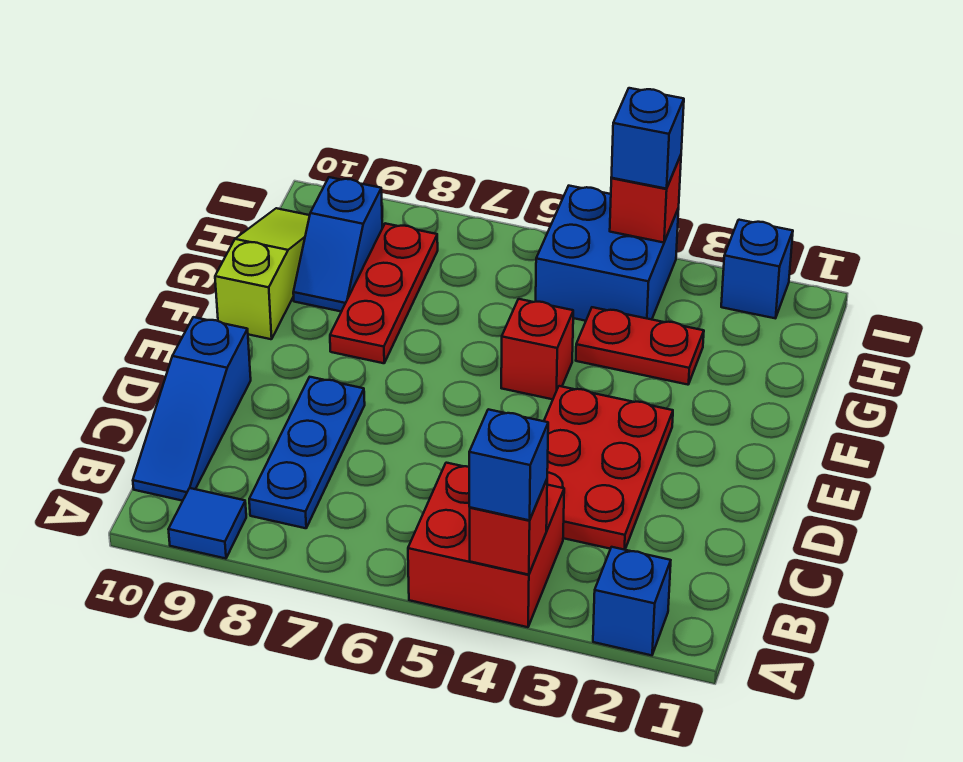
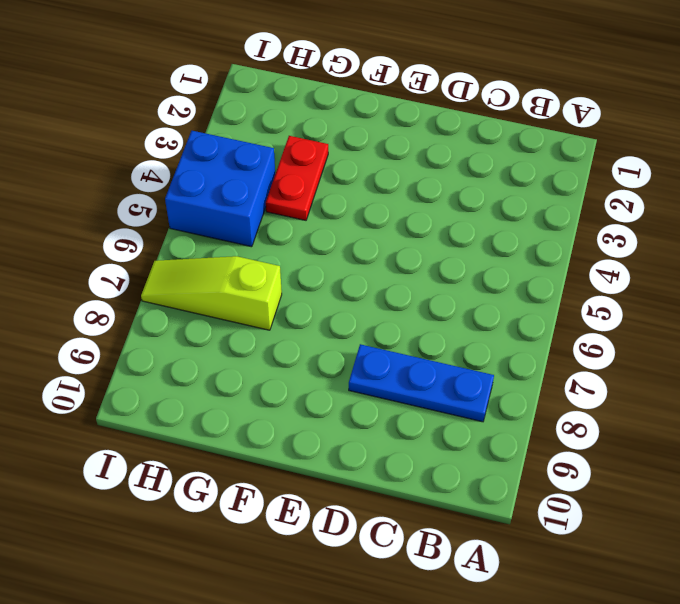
lime 1x3 slope [141,256,282,330] -> lime 1x3 slope moved to [215,208,310,339]
none -> blue 1x1 brick [593,547,671,655]
none -> red 2x2 brick [408,463,564,627]
none -> blue 1x1 tile [168,488,246,559]

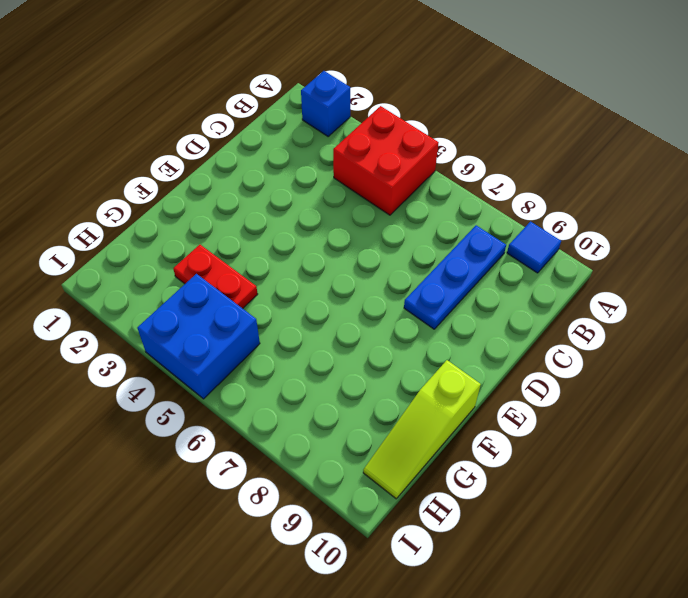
none -> blue 1x3 slope [133,317,251,501]
none -> red 2x3 plate [544,386,673,550]
none -> red 1x1 brick [501,299,573,399]

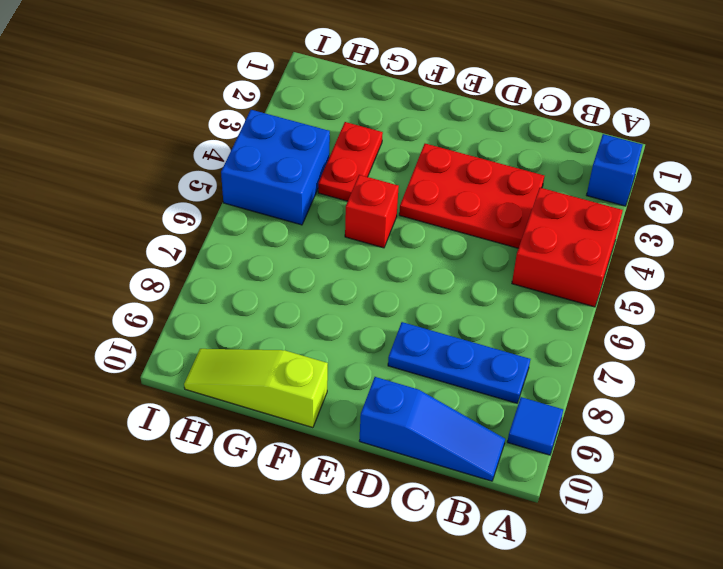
none -> red 1x3 plate [330,223,438,363]
none -> blue 1x2 slope [293,177,382,312]
none -> blue 1x1 brick [721,220,793,318]

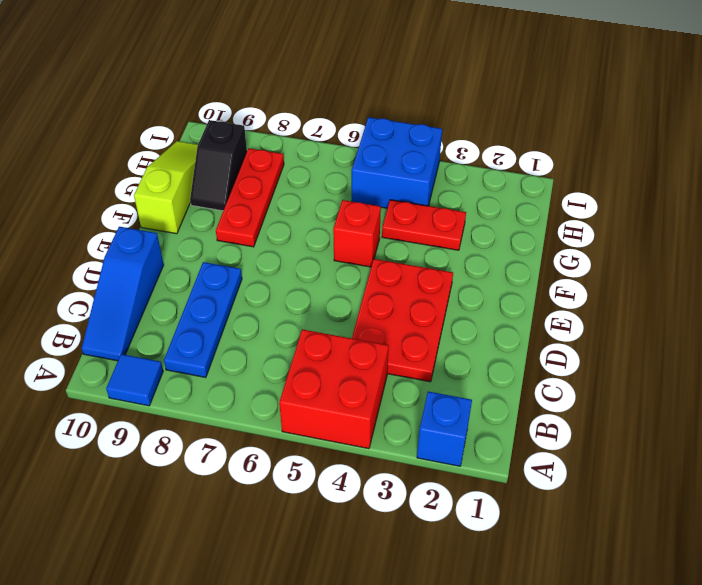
black 1x2 slope [190,120,247,211] -> blue 1x2 slope [293,177,382,312]
none -> blue 1x1 brick [721,220,793,318]
none -> red 1x1 brick [470,480,547,575]
none -> red 1x1 brick [610,155,681,243]

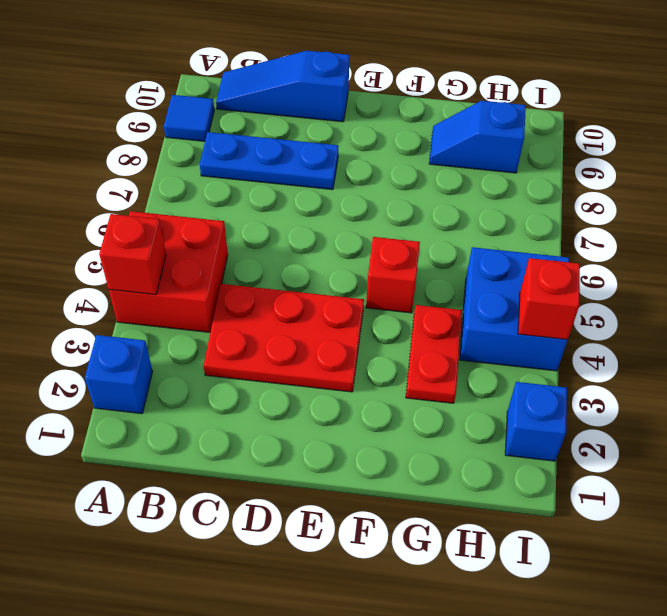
none -> red 1x3 plate [330,223,438,363]
none -> lime 1x3 slope [215,208,310,339]
none -> blue 1x1 brick [469,409,548,520]

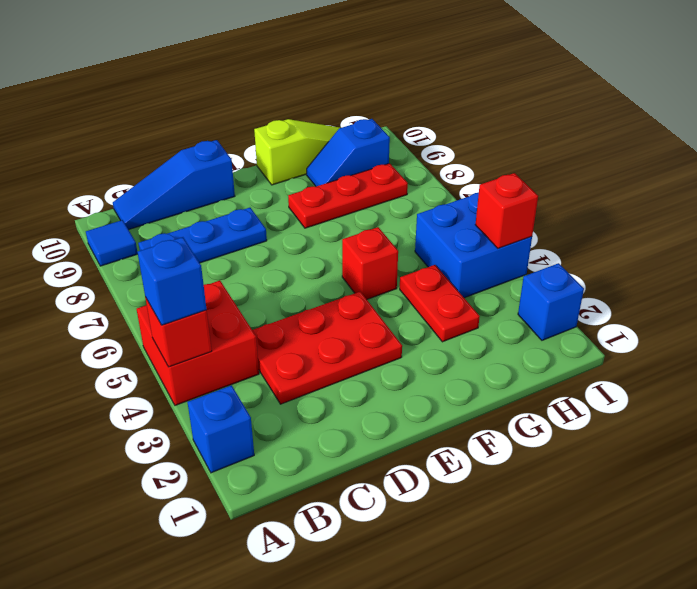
none -> blue 1x1 brick [611,88,684,189]

